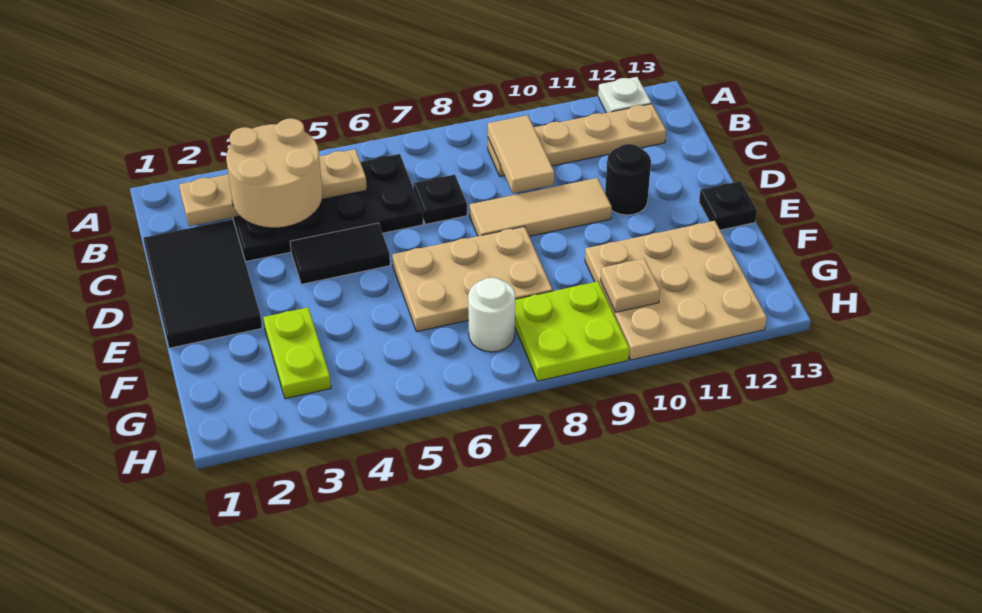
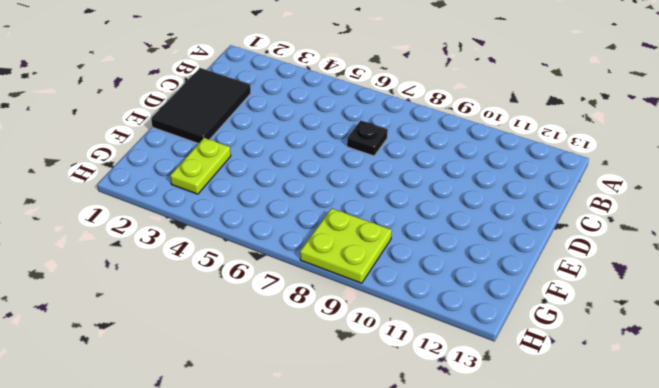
none -> white 1x1 plate [598,77,651,113]
none -> black 2x4 plate [233,154,423,261]
none -> tan 1x4 plate [488,104,666,176]

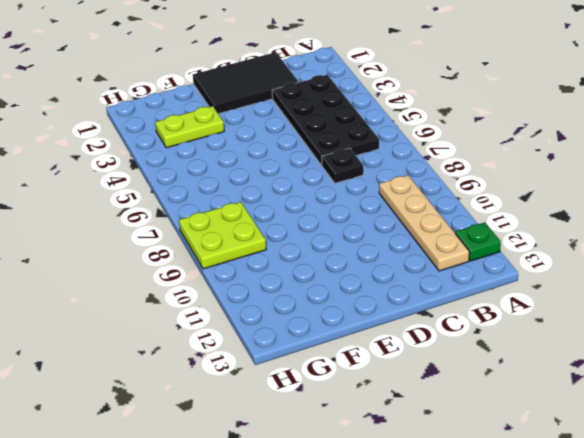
green 1x1 plate [455,223,501,261] -> white 1x1 plate [598,77,651,113]
none -> black 1x2 tile [290,223,390,284]
none -> tan 1x3 tile [470,178,612,236]
none -> black 1x1 round brick [605,144,651,215]

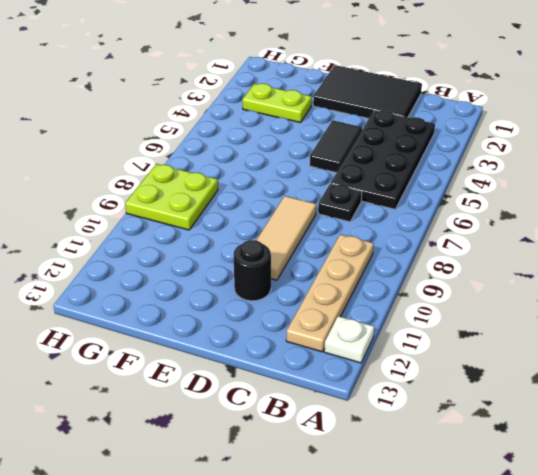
none -> tan 2x3 plate [392,227,552,331]
none -> black 1x1 plate [699,181,757,230]
none -> tan 3x3 plate [585,221,767,360]

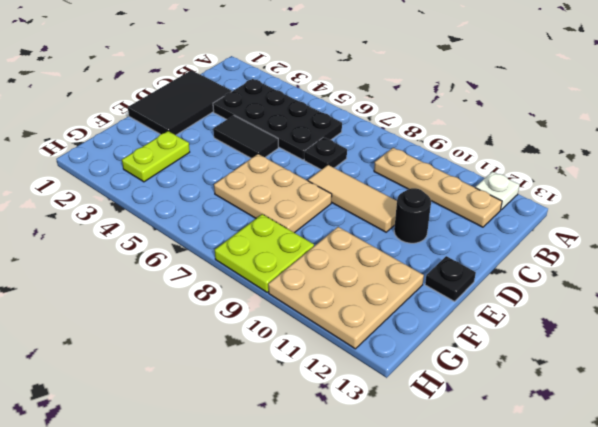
none -> white 1x1 round brick [468,278,515,352]
none -> tan 1x4 plate [179,149,367,226]
none -> tan 1x2 tile [488,115,554,193]

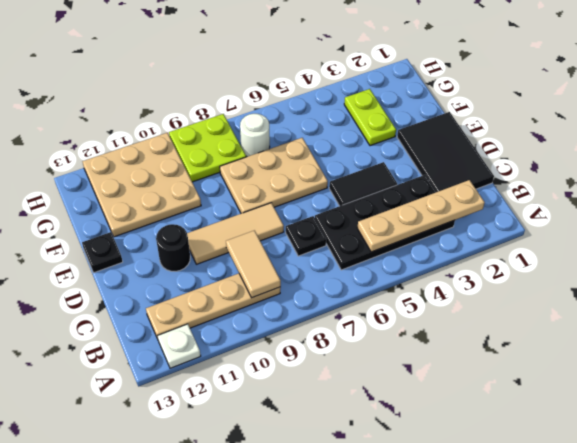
none -> tan 1x1 plate [601,258,660,312]
none -> tan 2x2 round brick [226,119,323,227]

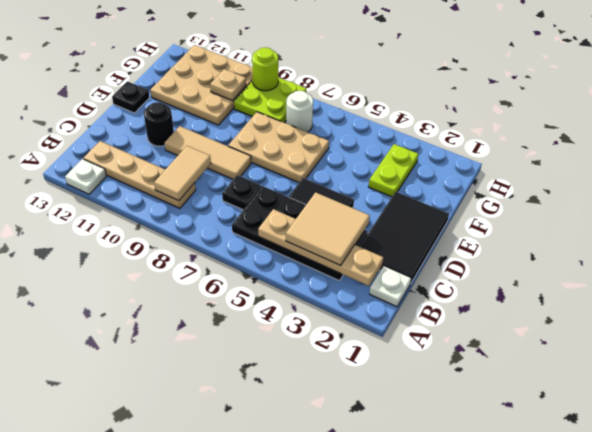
white 1x1 plate [370,266,411,307] -> none
tan 2x2 tile [286,192,370,265] -> tan 2x2 round brick [226,119,323,227]
lime 1x1 round brick [252,47,278,91] -> none

